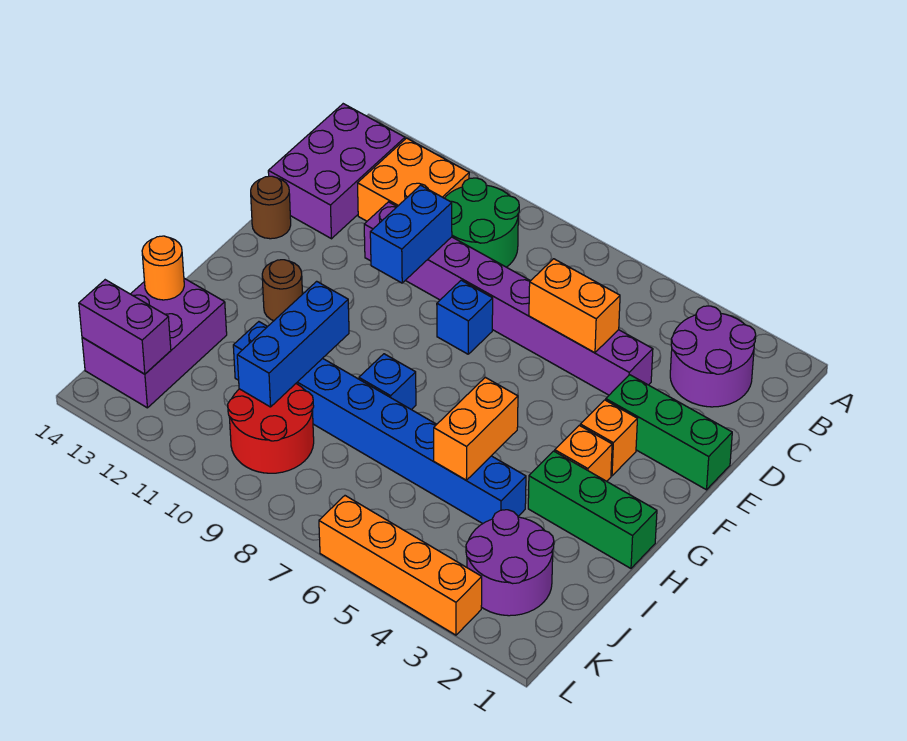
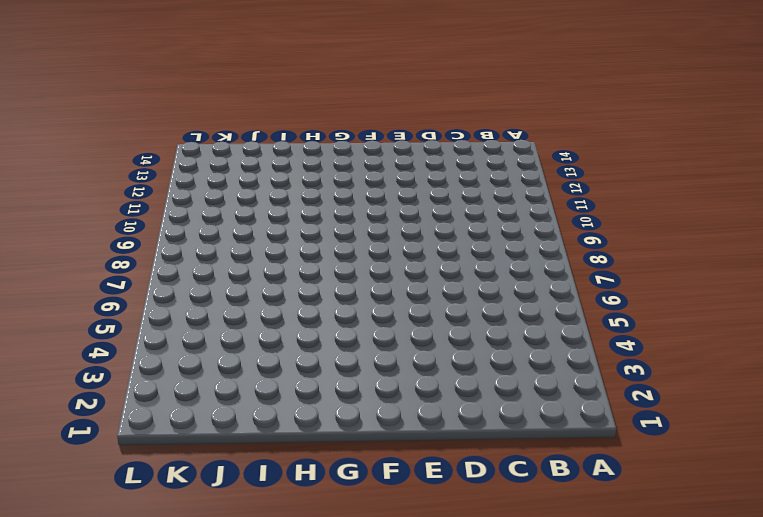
none -> purple 2x2 round brick [670,306,756,407]
none -> green 2x2 round brick [445,178,519,267]
none -> orange 2x2 brick [358,138,469,221]

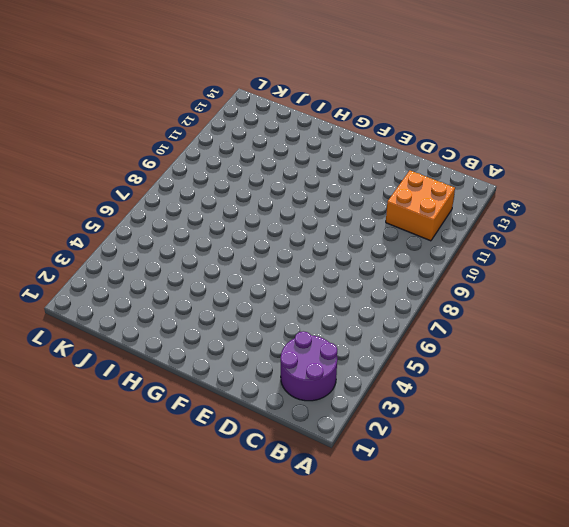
none -> green 2x2 round brick [445,178,519,267]
none -> purple 2x3 brick [268,104,405,239]
none -> purple 1x8 brick [364,202,653,395]

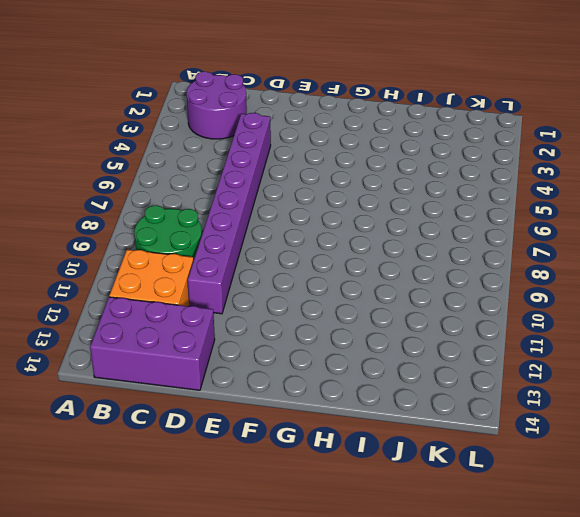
none -> green 1x3 brick [606,375,732,490]
none -> blue 1x1 brick [437,280,493,354]
none -> brown 1x1 round brick [251,176,291,239]

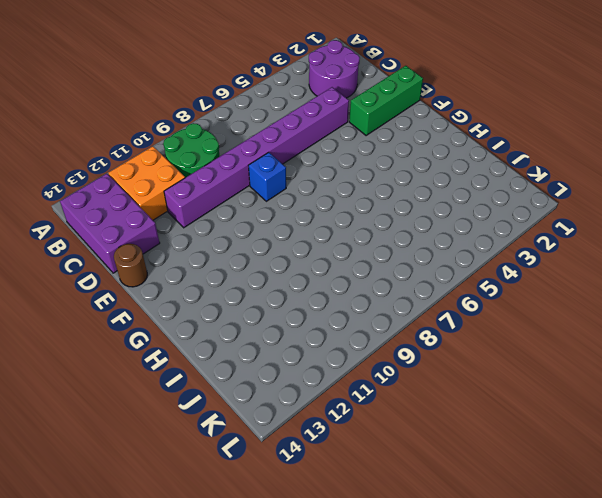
none -> orange 1x1 brick [580,400,637,476]
none -> orange 1x1 brick [555,425,612,481]
none -> brown 1x1 round brick [262,260,302,321]

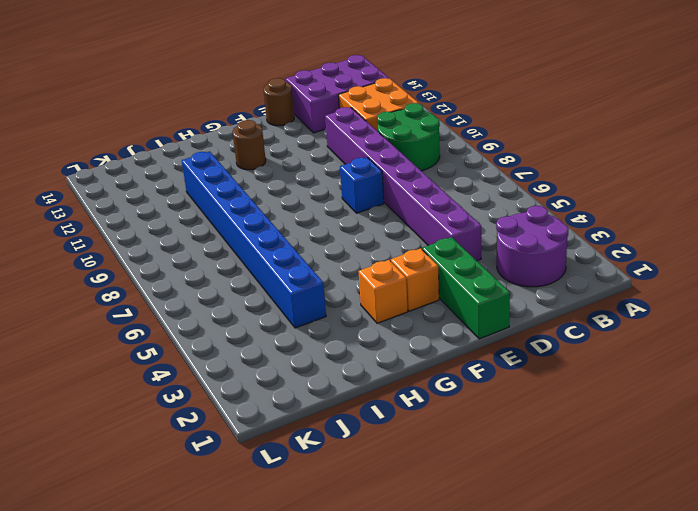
none -> green 1x3 brick [528,451,657,568]
none -> blue 1x1 brick [359,354,416,410]
none -> purple 2x3 brick [82,278,227,408]

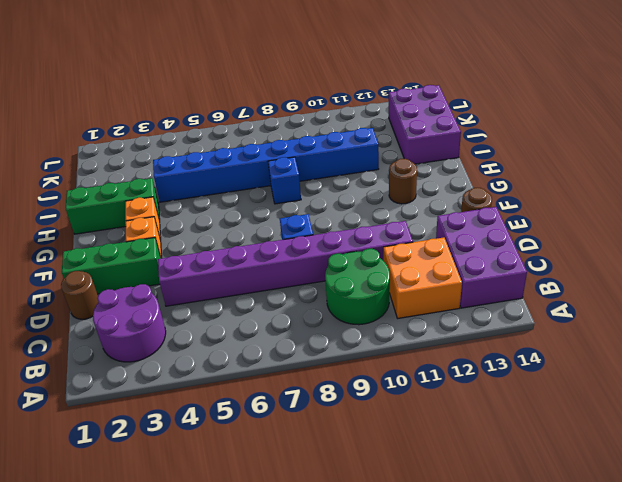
brown 1x1 round brick [61,271,98,319] -> none
none -> purple 2x2 round brick [466,510,554,616]
none -> red 2x2 round brick [228,384,314,473]
none -> orange 1x4 brick [319,496,482,635]

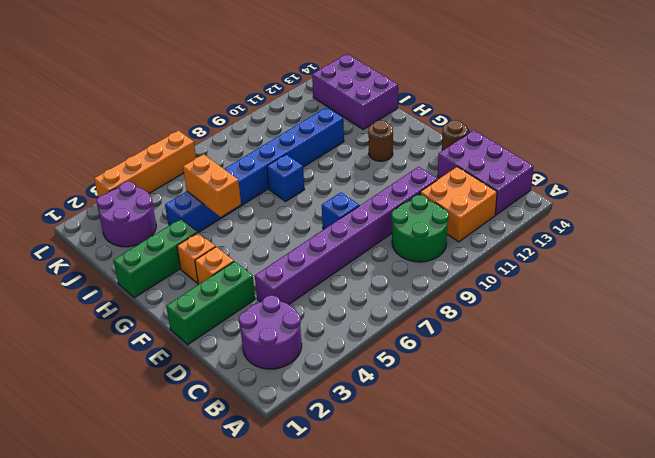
none -> red 2x2 round brick [228,384,314,473]
none -> orange 1x2 brick [529,259,620,353]
none -> blue 1x2 brick [370,185,452,283]

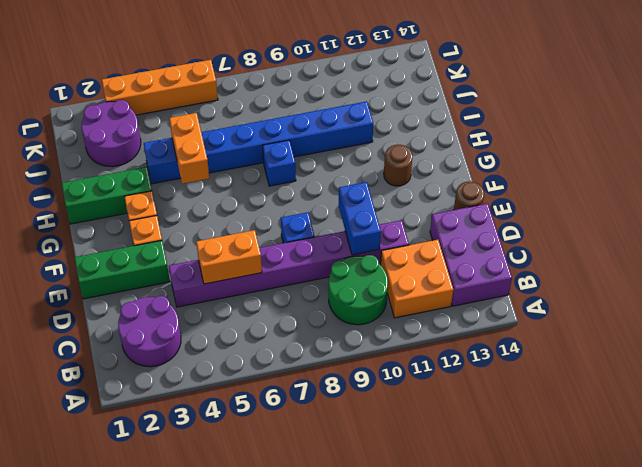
none -> purple 2x3 brick [82,278,227,408]
none -> red 2x2 round brick [228,384,314,473]
none -> blue 1x3 brick [237,281,349,407]

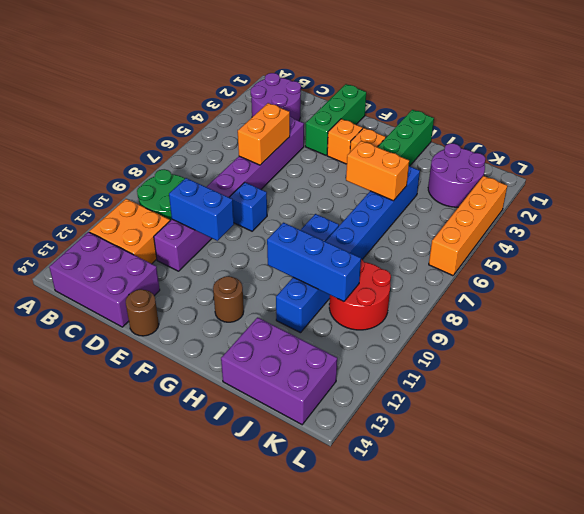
none -> orange 1x1 round brick [142,236,184,300]
none -> purple 1x2 brick [79,280,171,374]

